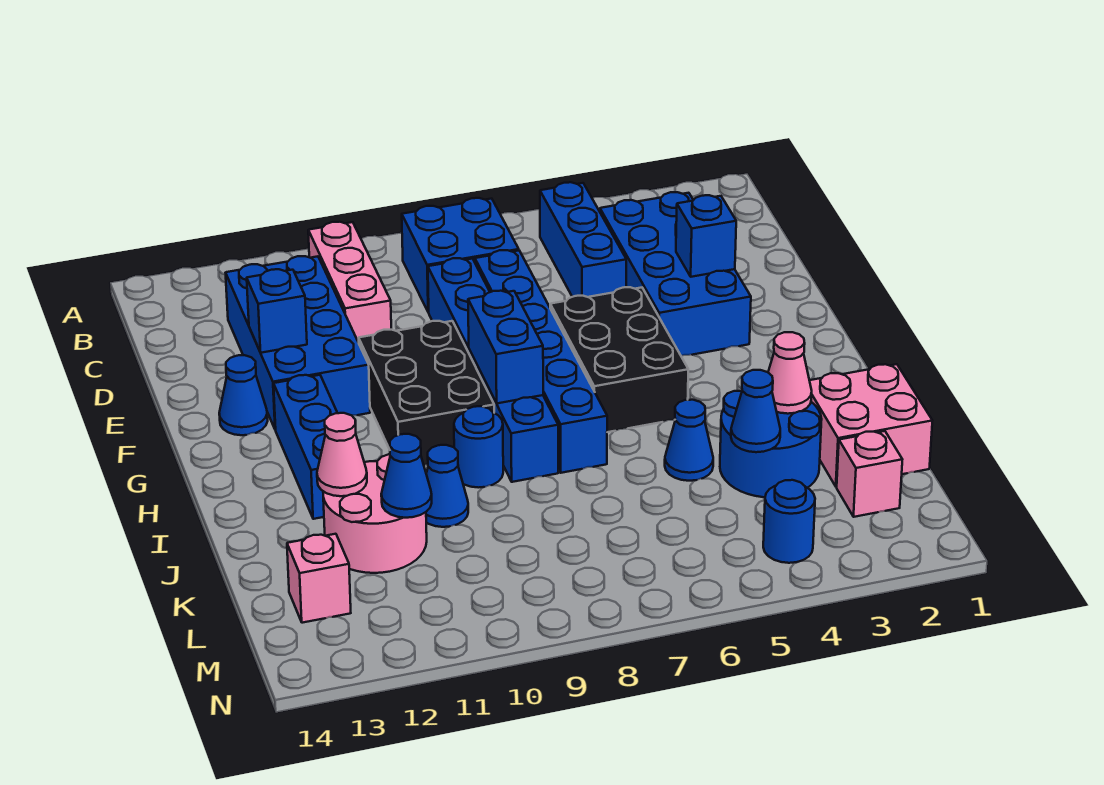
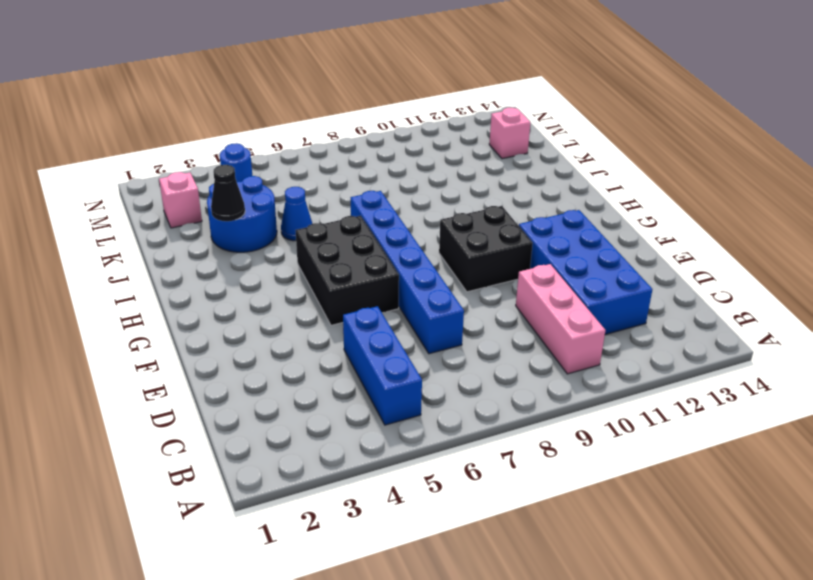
black 2x2 brick [439,206,533,292] -> black 2x3 brick [359,321,494,465]
black 1x1 cone [211,165,245,221] -> pink 1x1 cone [768,332,812,414]
none -> blue 2x2 brick [402,198,519,312]
none -> blue 2x4 brick [600,192,751,356]
none -> blue 1x6 brick [428,258,558,482]

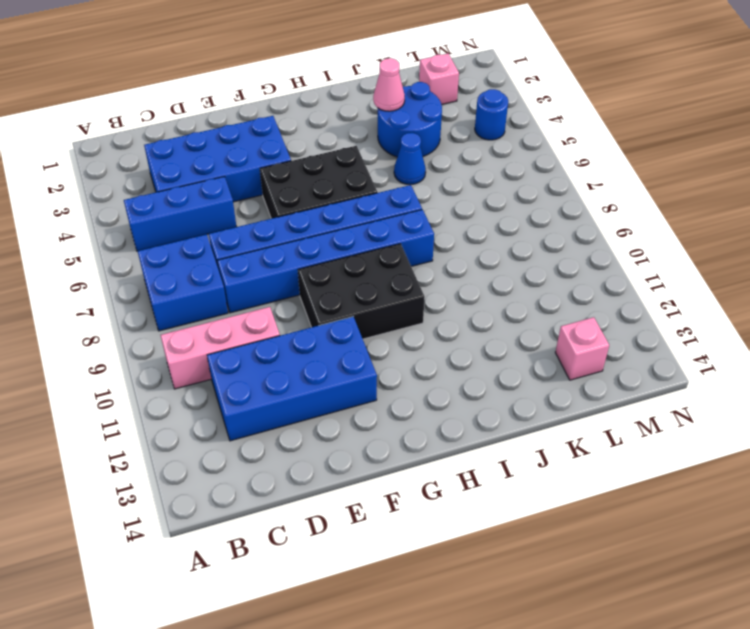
none -> blue 1x1 cone [219,355,268,435]
none -> blue 1x3 brick [274,375,337,519]
none -> blue 1x1 round brick [454,406,503,488]

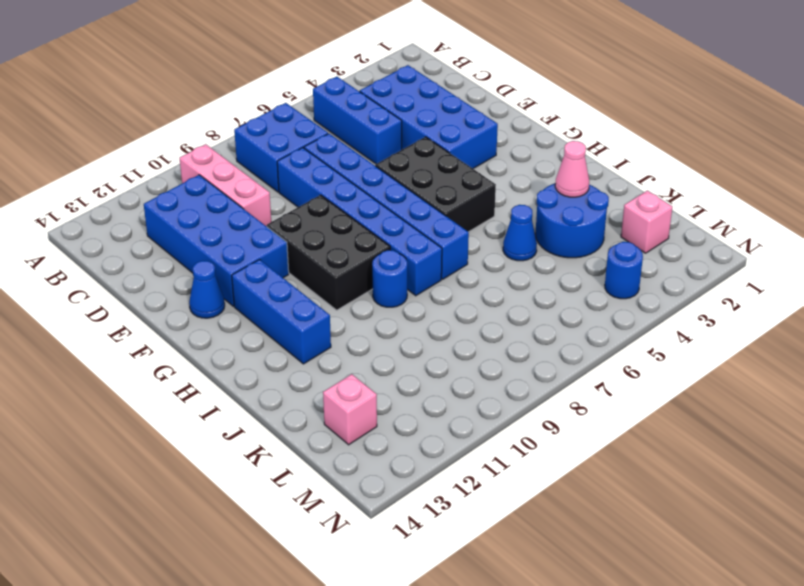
none -> pink 2x2 brick [810,364,932,487]
none -> blue 1x1 cone [426,445,468,527]
none -> pink 2x2 round brick [323,454,427,573]

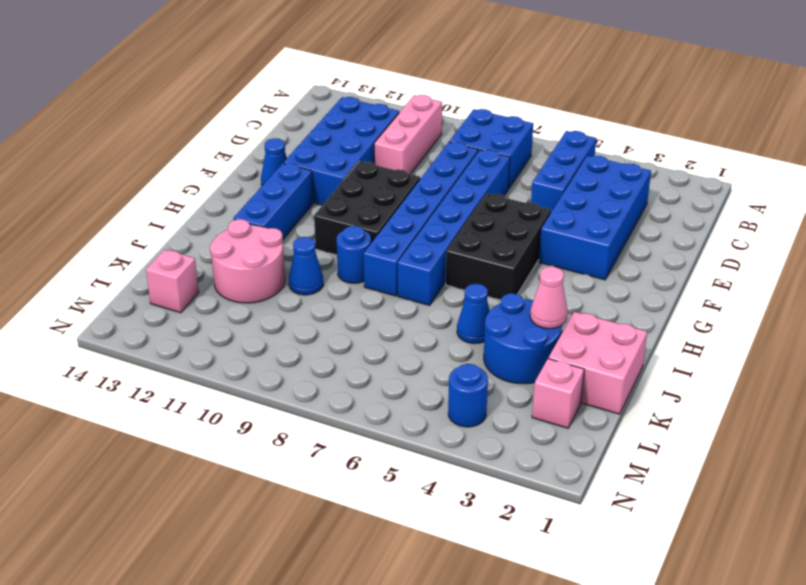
none -> blue 1x1 brick [676,195,736,277]
none -> blue 1x1 brick [247,269,307,353]
none -> blue 1x2 brick [468,291,543,403]

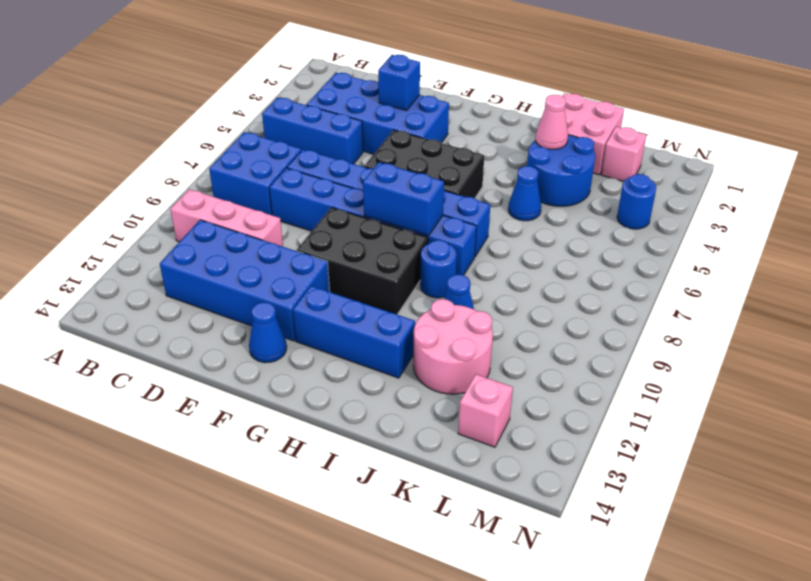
none -> blue 1x1 brick [247,269,307,353]
none -> pink 1x1 cone [317,413,367,496]
none -> blue 1x1 cone [731,370,780,452]

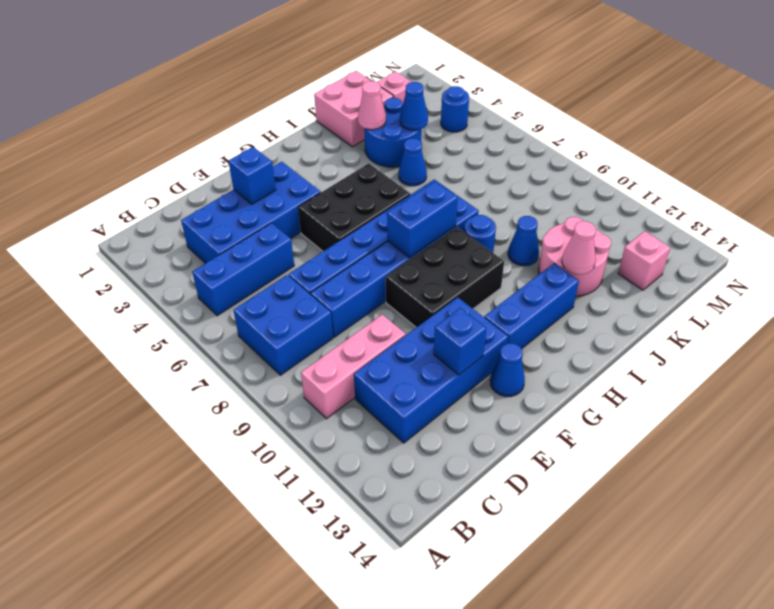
none -> blue 1x1 cone [381,434,432,518]

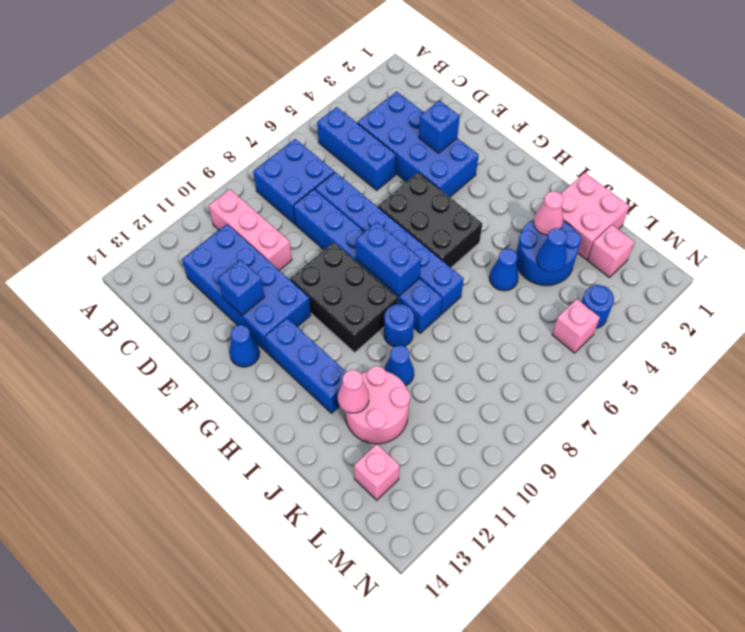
pink 1x1 brick [552,299,600,353] -> none
none -> blue 1x1 cone [381,434,432,518]

